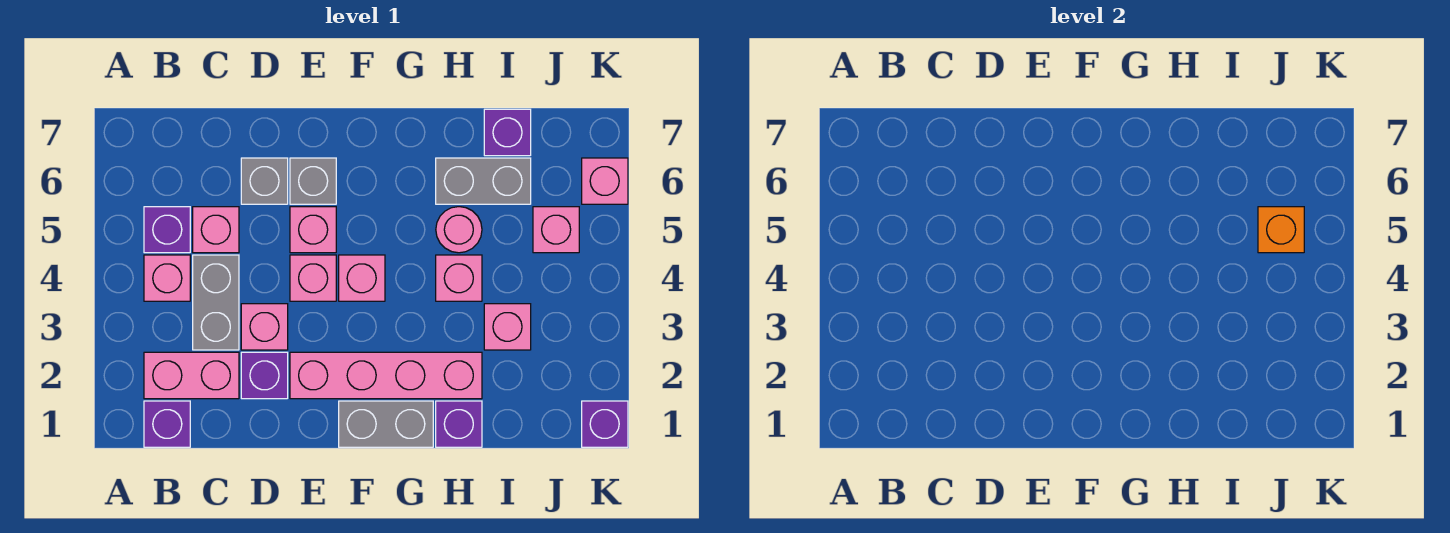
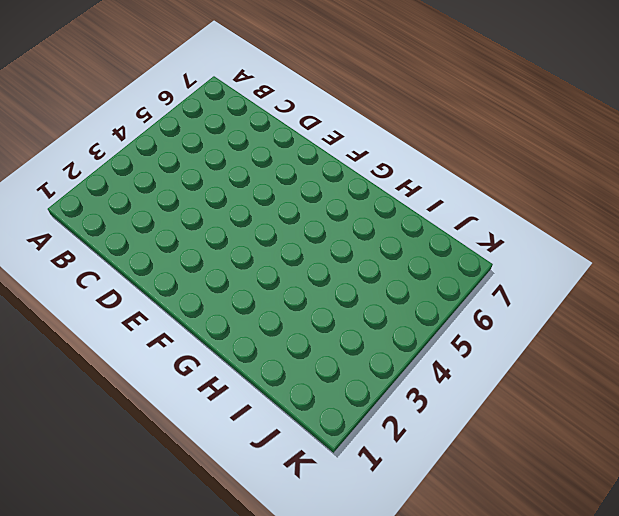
none -> purple 1x1 brick [144,401,190,447]
none -> pink 1x2 brick [144,352,239,399]
none -> pink 1x1 brick [144,255,190,301]

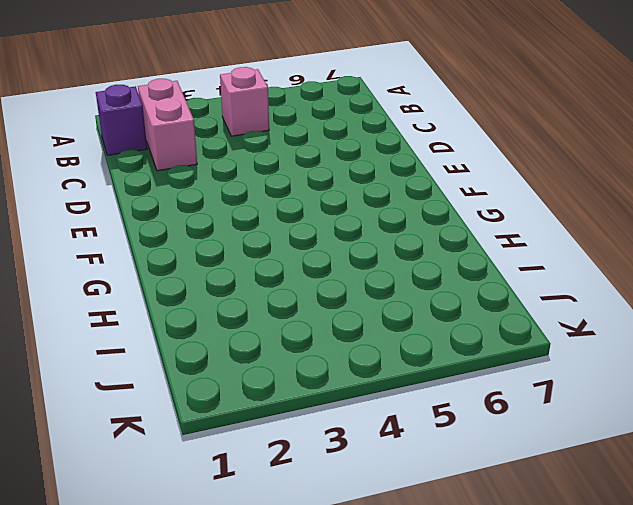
none -> purple 1x1 brick [144,207,190,253]
none -> grey 1x2 brick [193,255,239,350]
none -> pink 1x1 brick [193,207,239,253]

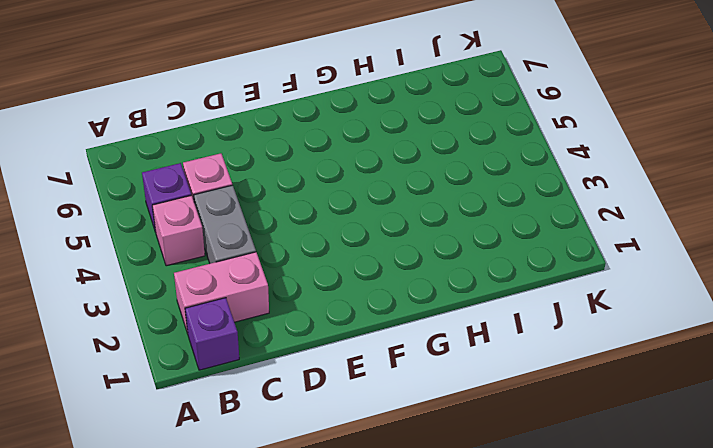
none -> purple 1x1 brick [241,352,288,399]
none -> pink 1x1 brick [241,304,288,350]
none -> grey 1x1 brick [241,158,288,204]

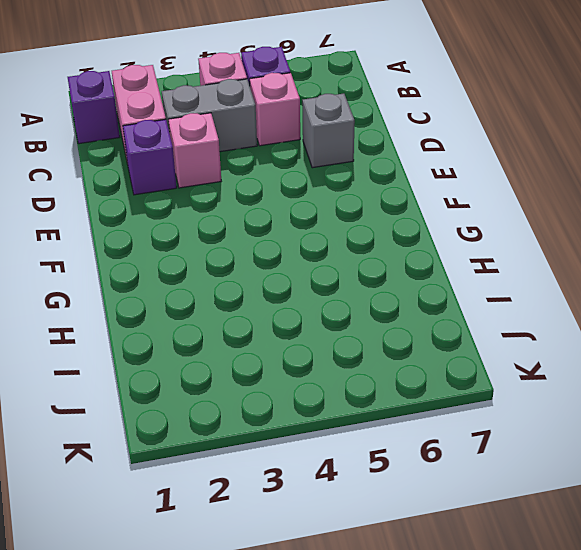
none -> pink 1x4 brick [290,352,482,399]
none -> pink 1x1 brick [290,255,336,301]
none -> pink 1x1 brick [290,207,336,253]

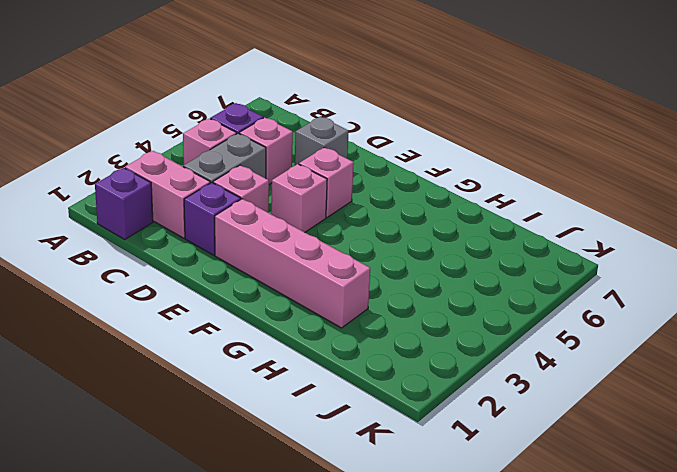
none -> grey 1x1 brick [290,158,336,204]
none -> grey 1x2 brick [339,401,433,447]
none -> pink 1x1 brick [339,255,385,301]

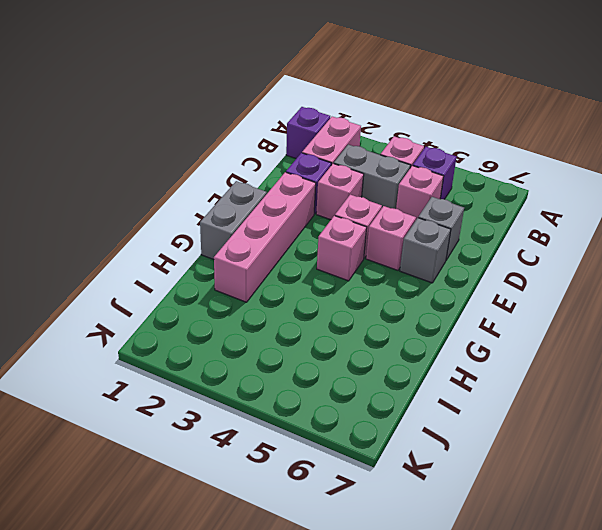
none -> purple 1x1 brick [436,401,482,447]
none -> pink 1x1 brick [436,255,482,301]
none -> pink 1x1 round brick [436,207,482,253]

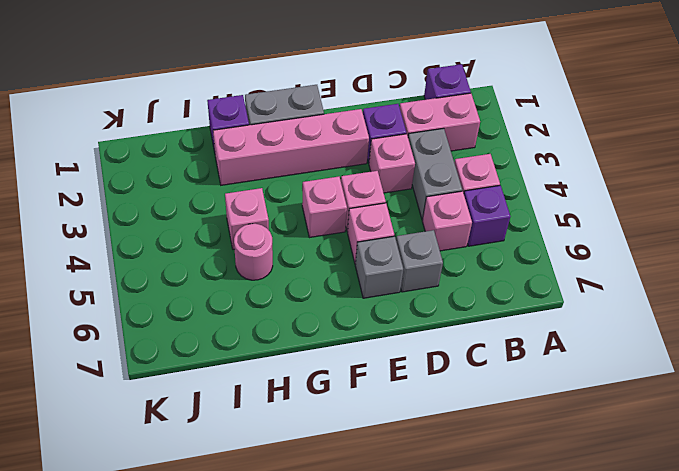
none -> grey 1x2 brick [436,158,531,204]
none -> pink 1x1 brick [484,304,531,350]
none -> purple 1x1 brick [484,109,531,156]

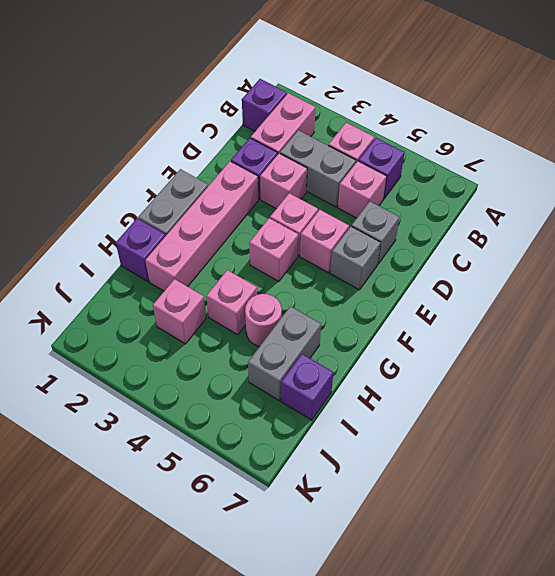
none -> pink 1x1 brick [533,207,579,253]
none -> purple 1x1 brick [582,401,628,447]
none -> pink 1x1 brick [582,158,628,204]

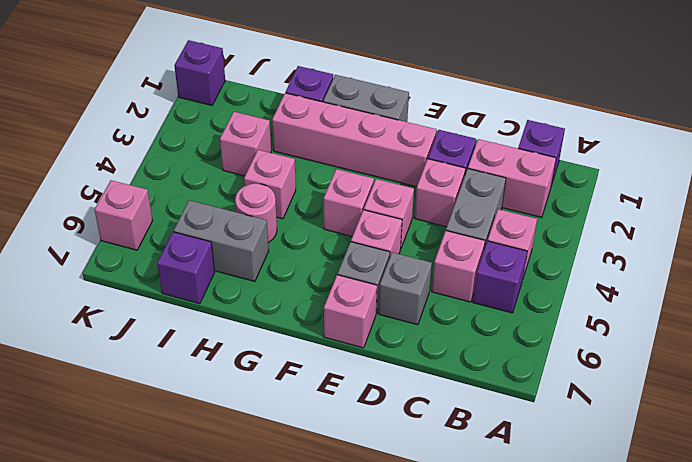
pink 1x1 brick [324,275,377,348] -> pink 1x1 brick moved to [533,207,579,253]
none -> orange 1x1 brick [1258,207,1304,253]

